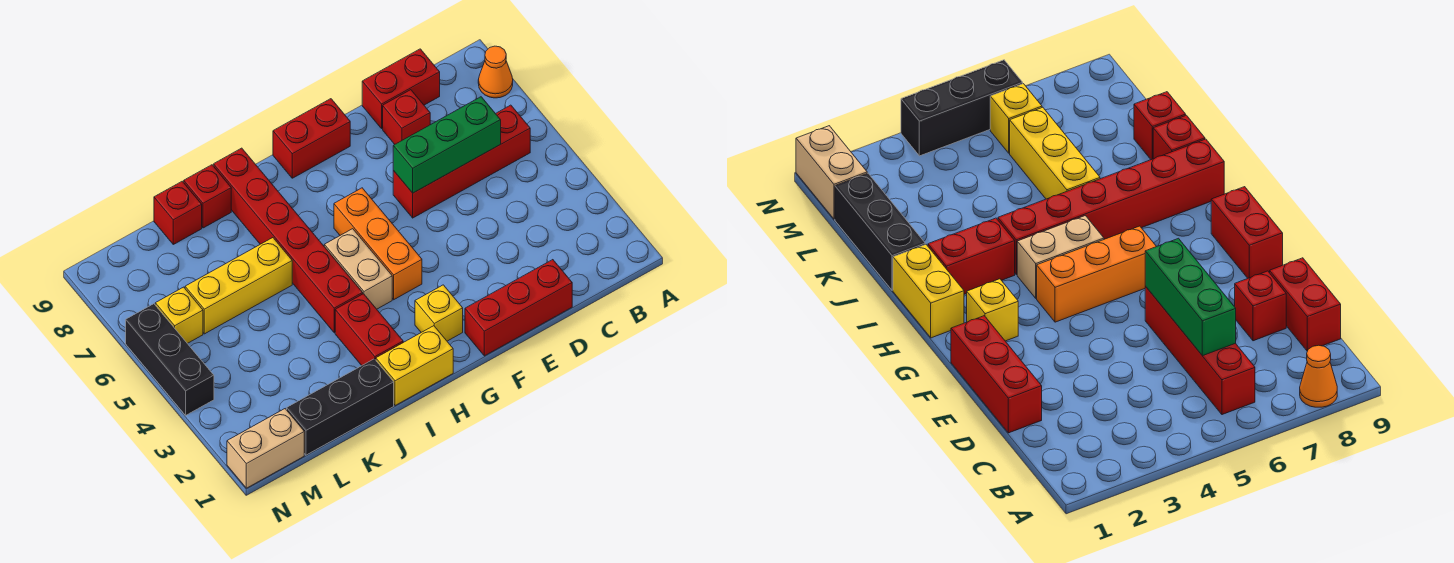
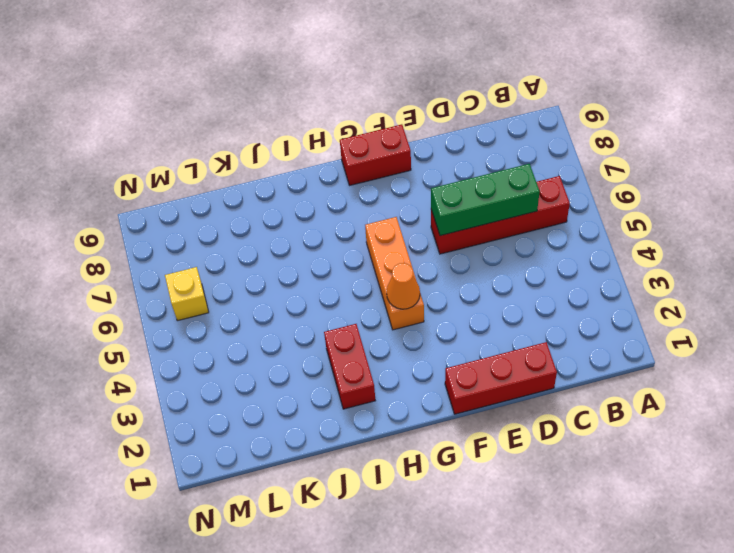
orange 1x1 cone [387,263,420,309] -> orange 1x1 cone moved to [478,46,513,98]
none -> red 1x2 brick [362,49,440,128]
none -> red 1x1 brick [383,90,430,144]
none -> yellow 1x1 brick [415,285,463,341]

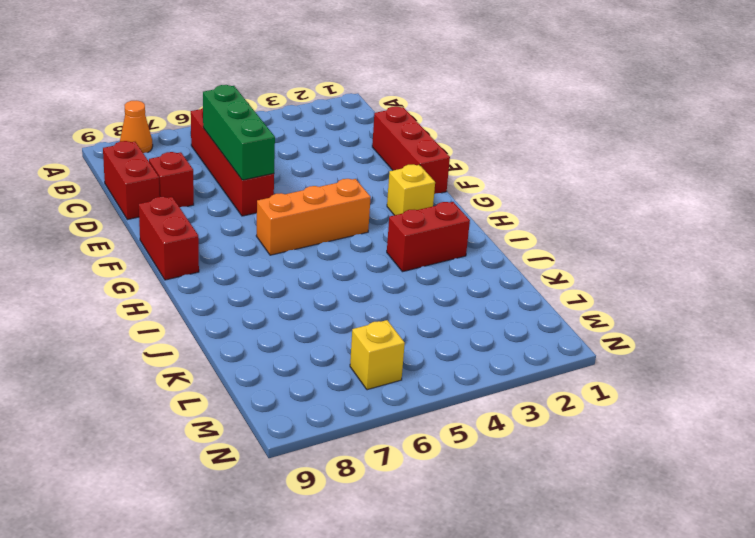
none -> yellow 1x2 brick [376,326,453,406]
none -> tan 1x2 brick [324,229,392,309]
none -> red 1x6 brick [214,148,363,333]

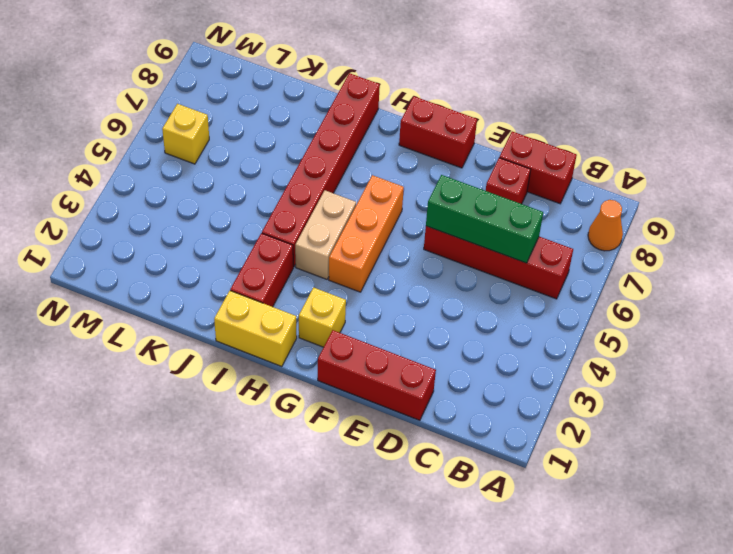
none -> black 1x3 brick [287,359,394,455]
none -> yellow 1x3 brick [185,238,292,334]
none -> red 1x1 brick [184,165,231,228]

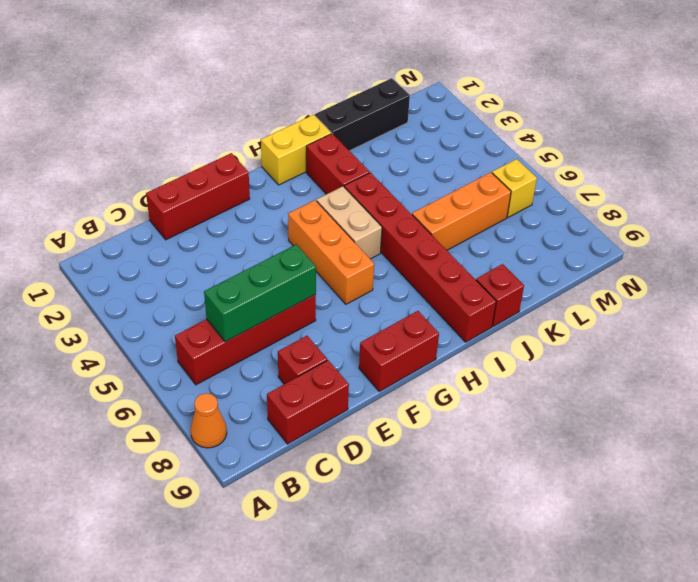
orange 1x3 brick [412,172,511,250] -> yellow 1x3 brick [185,238,292,334]
none -> yellow 1x1 brick [415,285,463,341]
none -> red 1x1 brick [154,181,202,244]
none -> tan 1x2 brick [227,409,304,488]

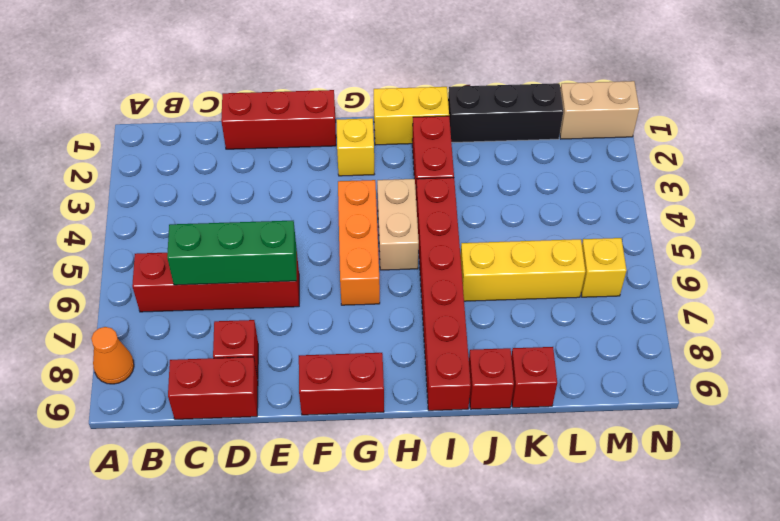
none -> black 1x3 brick [126,304,214,415]

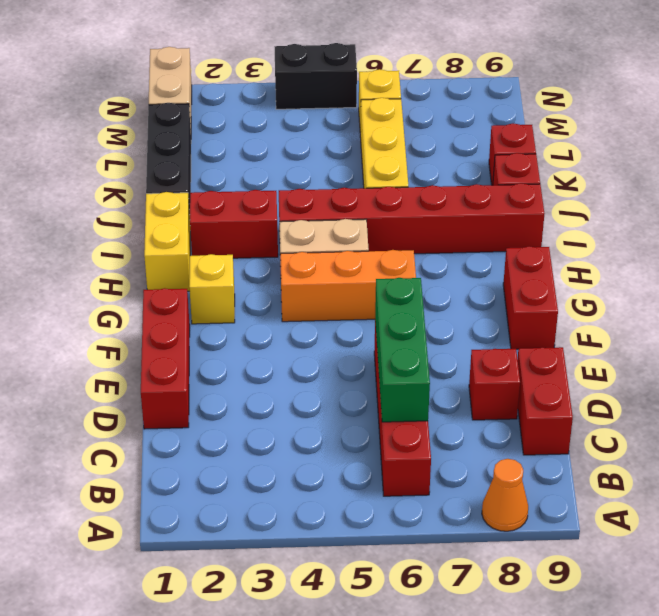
black 1x2 brick [275,43,357,109] -> black 1x3 brick [126,304,214,415]

